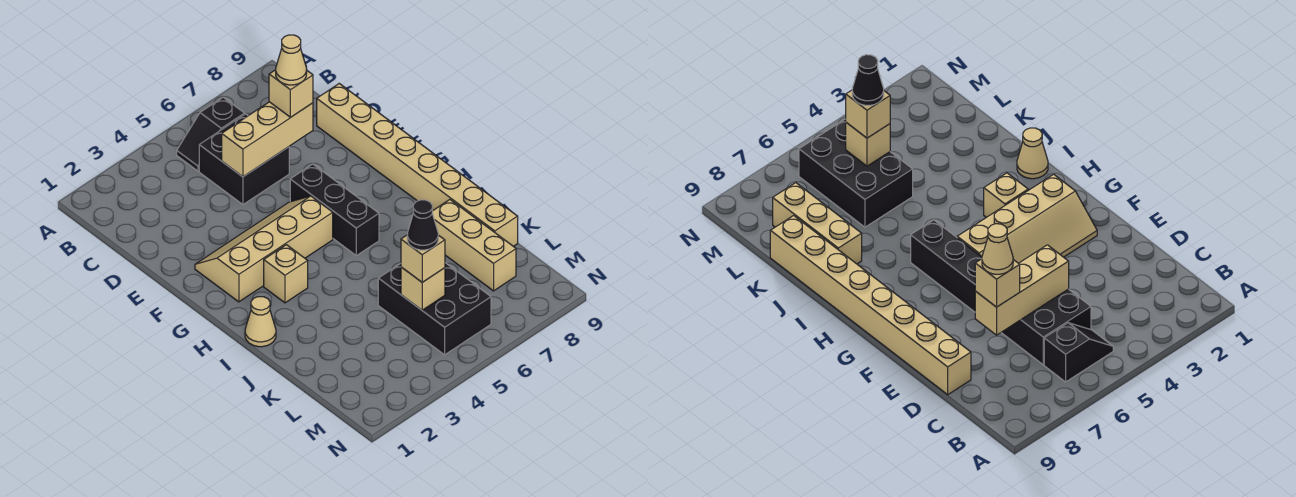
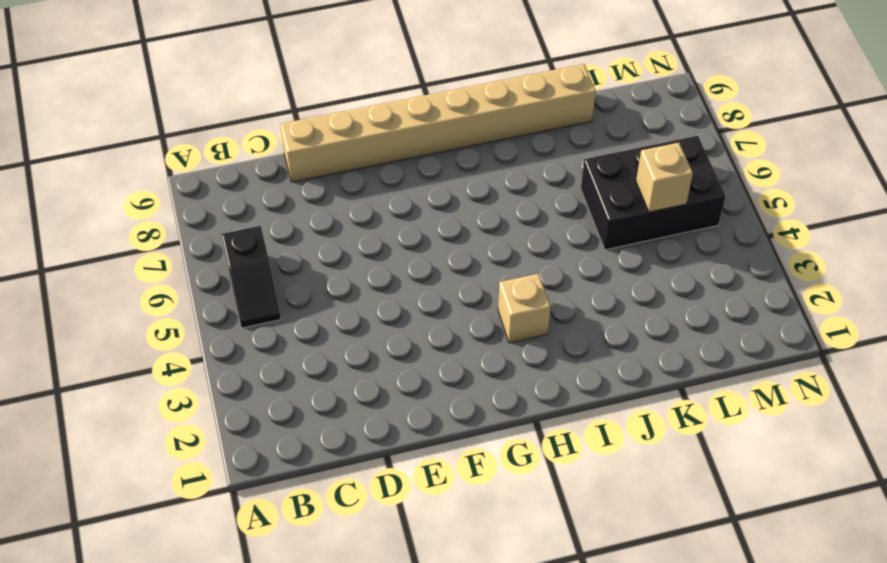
none -> black 2x2 brick [199,114,289,204]
none -> tan 2x4 slope [195,196,333,302]
none -> black 1x3 brick [290,164,379,256]

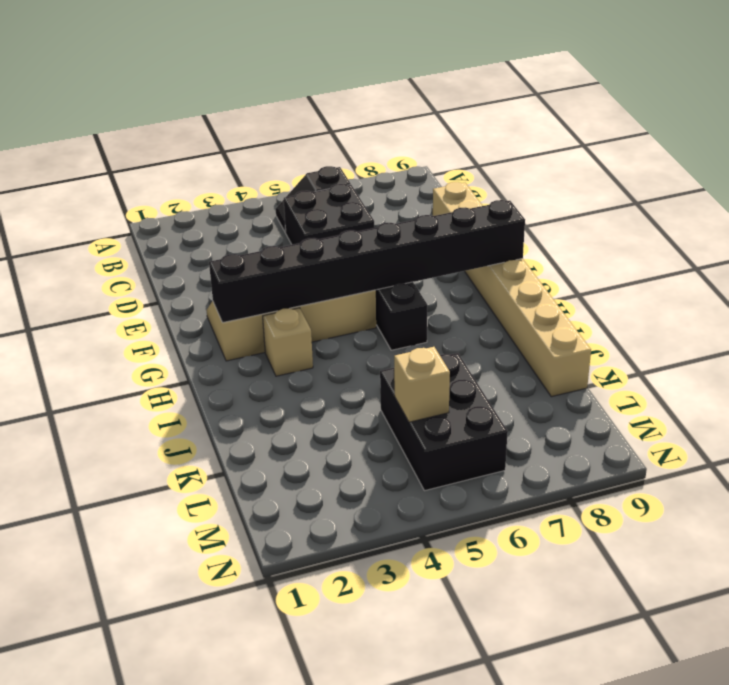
black 1x8 brick [209,200,525,323] -> none
none -> tan 1x1 cone [245,297,276,347]
none -> tan 1x3 brick [432,200,516,291]
none -> tan 1x3 brick [222,102,313,177]

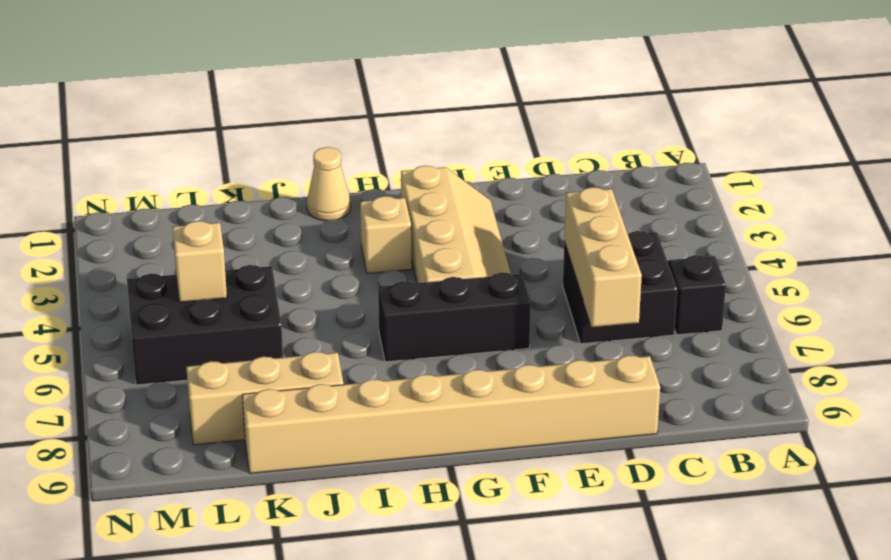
none -> tan 1x1 brick [269,70,313,118]
none -> tan 1x1 brick [401,235,445,282]
none -> tan 1x1 cone [276,35,307,85]

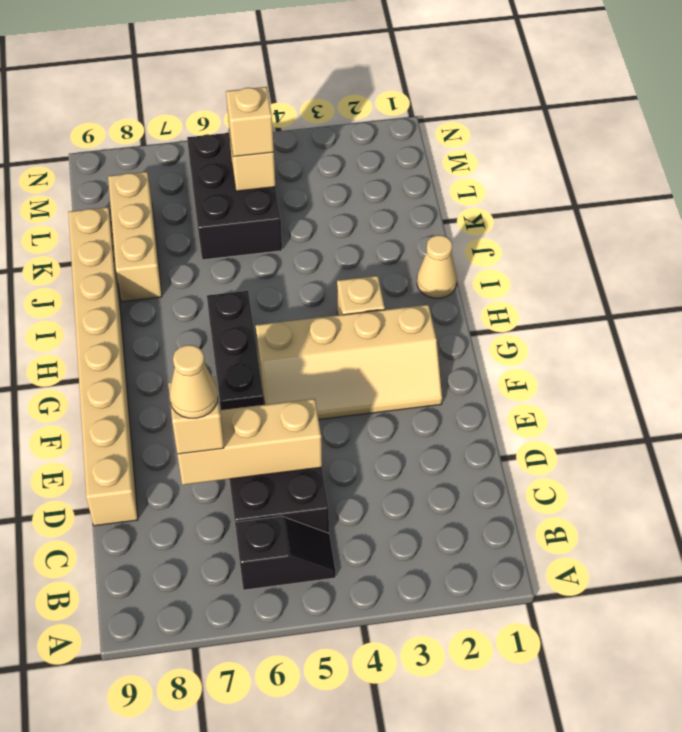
none -> black 1x1 cone [407,200,438,250]

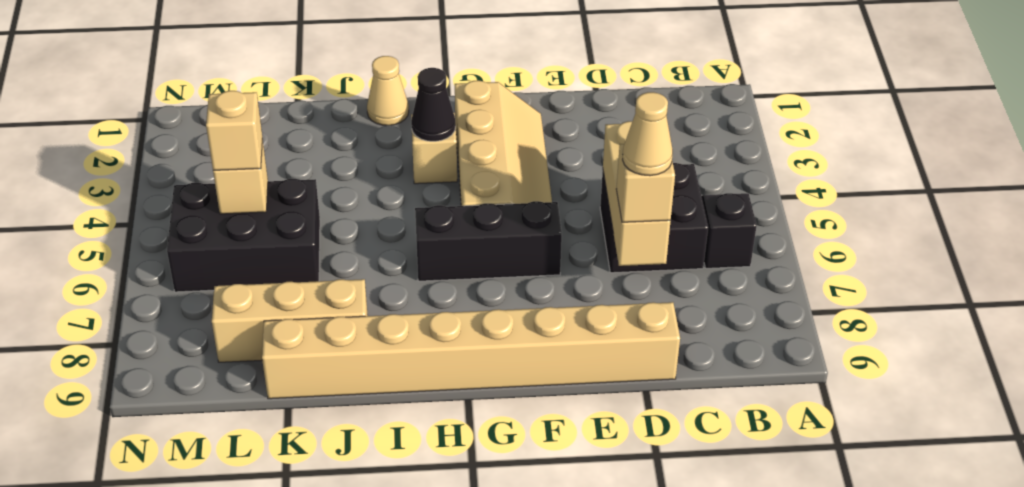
black 1x1 cone [411,68,456,141] -> black 1x1 cone moved to [407,200,438,250]

